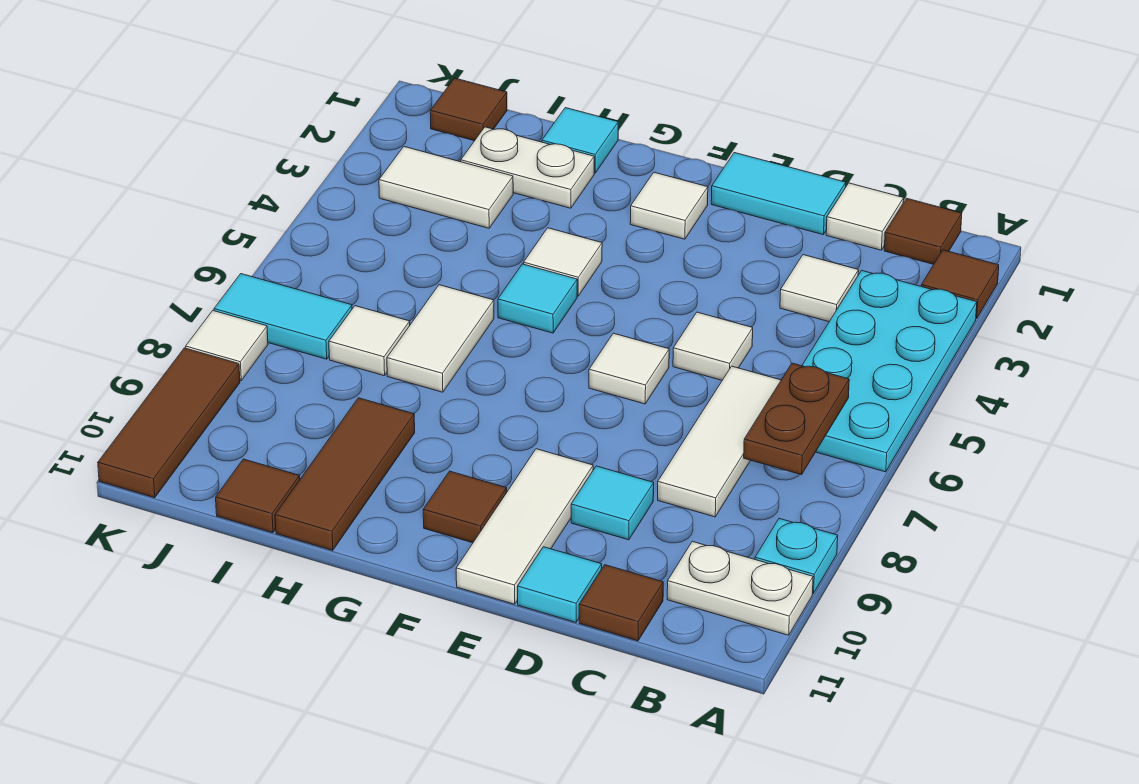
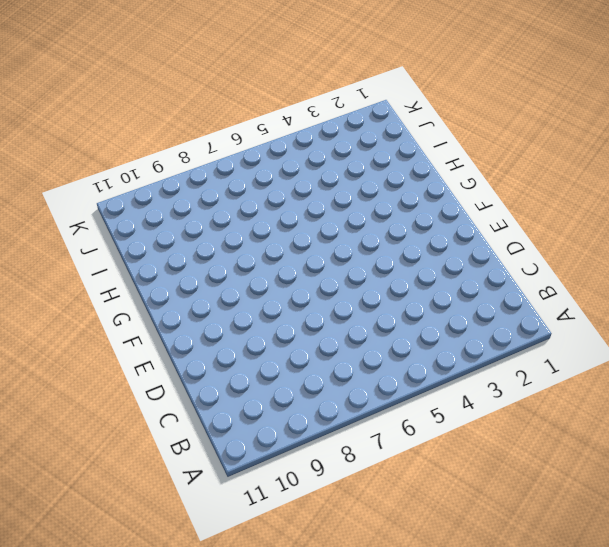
none -> brown 1x1 tile [921,250,999,319]
none -> cyan 2x4 plate [802,270,977,472]
none -> cyan 1x1 plate [755,519,838,593]
none -> white 1x2 plate [667,541,813,635]

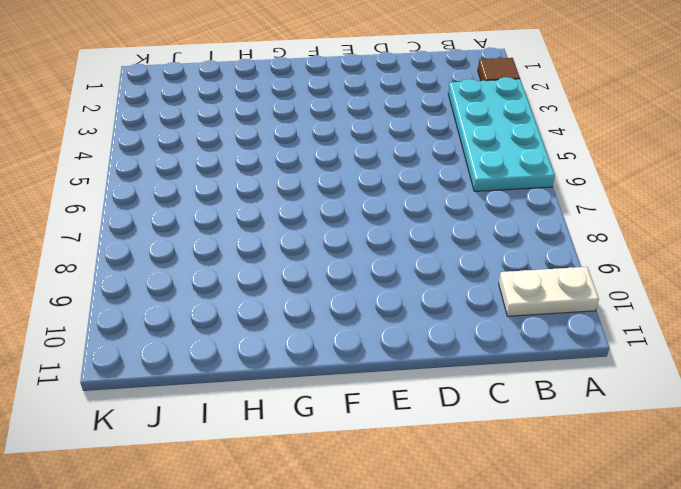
none -> cyan 1x1 plate [755,519,838,593]
none -> brown 1x1 tile [884,198,962,264]
none -> white 1x1 tile [826,183,904,250]
none -> white 1x1 tile [780,255,859,322]

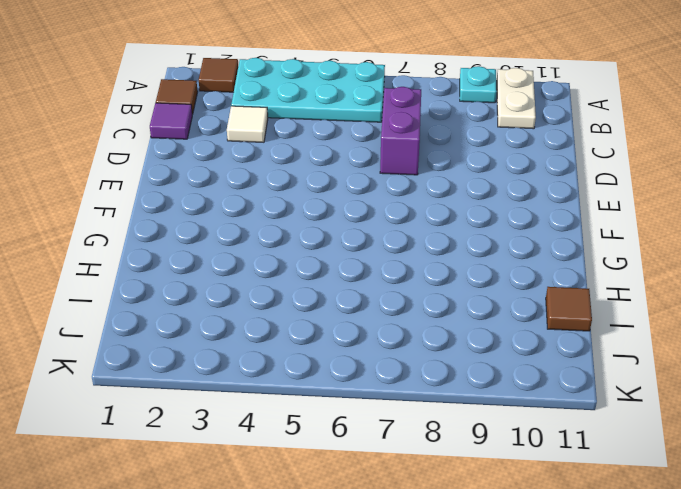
purple 1x1 tile [150,103,192,139] -> white 1x1 tile [826,183,904,250]
purple 1x2 brick [380,87,421,175] -> white 1x3 tile [658,366,781,517]
none -> brown 1x1 tile [579,565,663,641]
none -> cyan 1x2 tile [711,153,846,235]
none -> white 1x1 tile [673,312,753,380]
none -> cyan 1x1 tile [571,466,654,540]

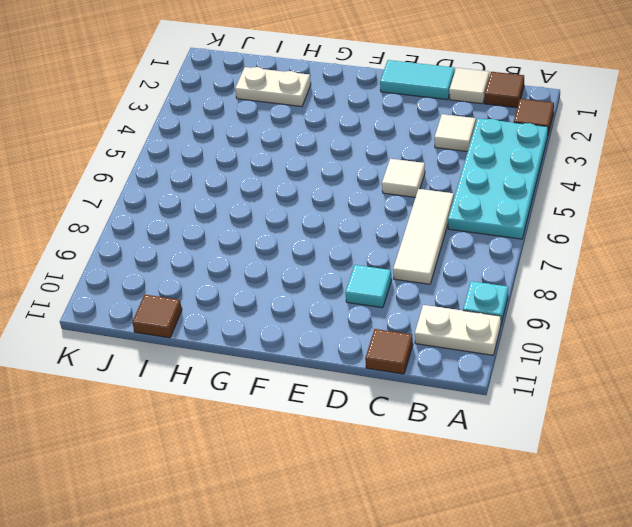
none -> cyan 1x1 tile [518,547,602,622]
none -> white 1x1 tile [589,333,669,404]
none -> white 1x3 tile [456,449,593,604]
none -> white 1x1 tile [630,172,708,239]

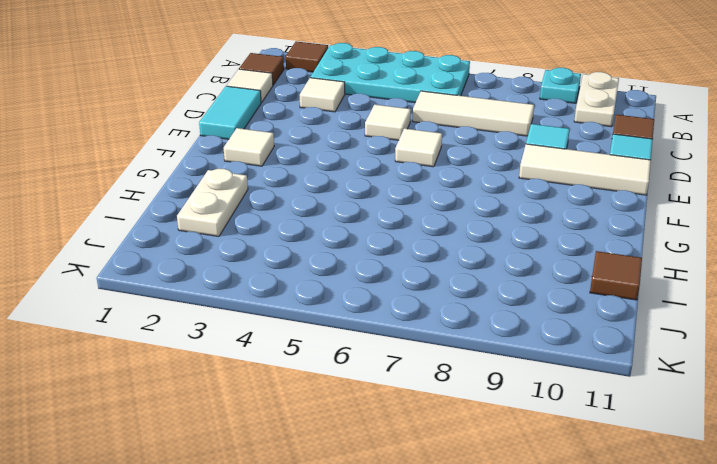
none -> brown 1x1 tile [423,471,507,543]
none -> white 1x1 tile [524,228,602,296]
none -> cyan 1x1 tile [498,264,577,333]
none -> cyan 1x1 tile [542,108,618,173]

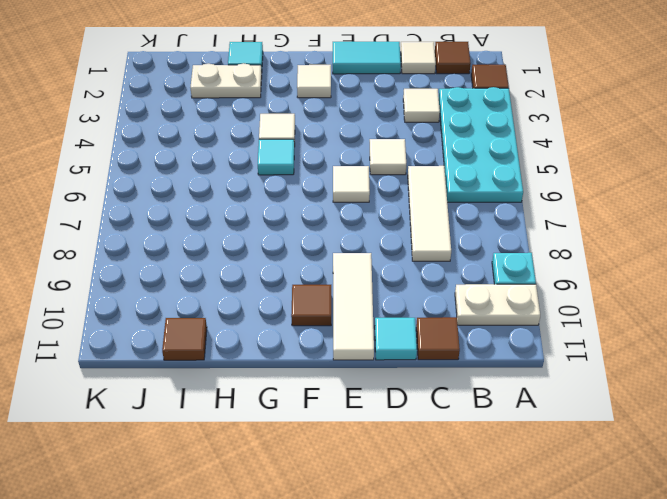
none -> cyan 1x1 tile [571,466,654,540]
none -> white 1x2 tile [387,285,494,392]
none -> brown 1x3 tile [275,398,415,550]
none -> white 1x2 tile [379,147,513,228]

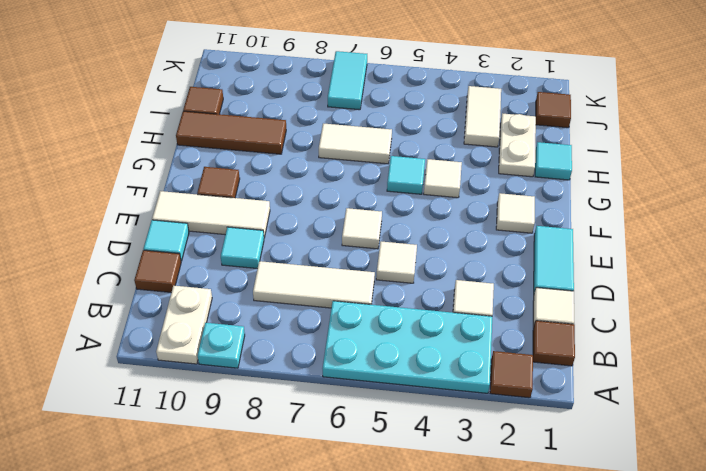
none -> white 1x1 tile [329,306,410,376]
none -> white 1x1 tile [186,311,268,381]
none -> brown 1x3 tile [98,348,240,498]
none -> brown 1x2 plate [744,363,849,475]

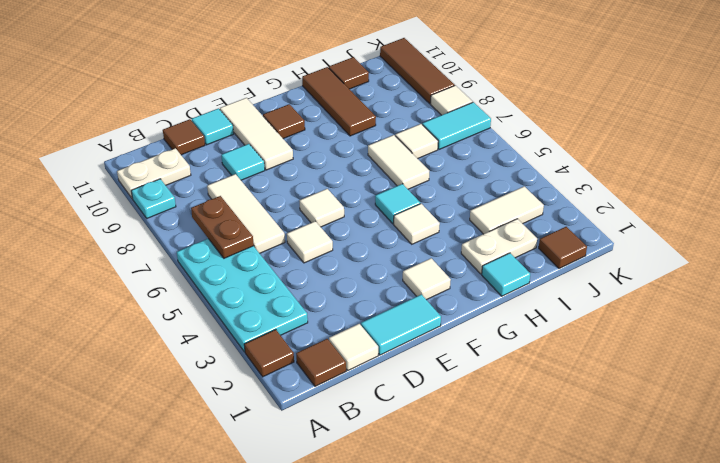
none -> white 1x1 tile [780,255,859,322]

